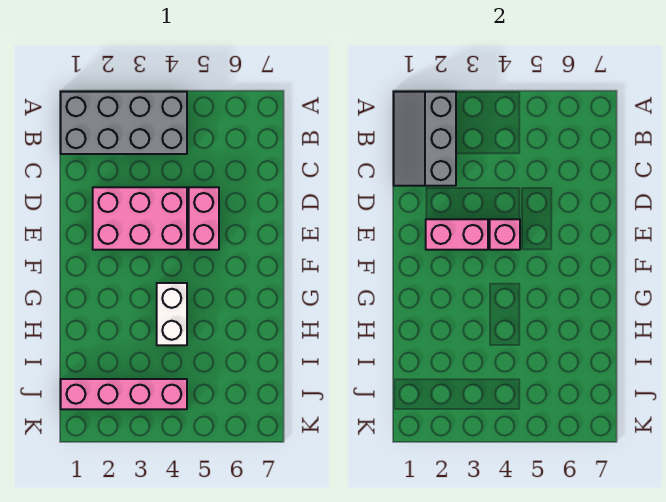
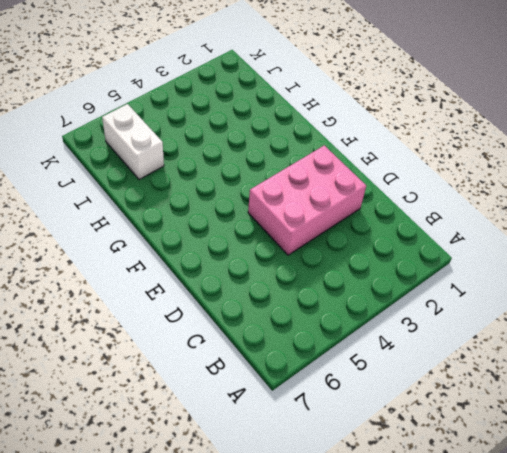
white 1x2 brick [102,104,164,180] -> white 1x2 brick moved to [157,283,187,345]
none -> grey 2x4 brick [61,92,187,154]
none -> pink 1x2 brick [189,187,219,250]

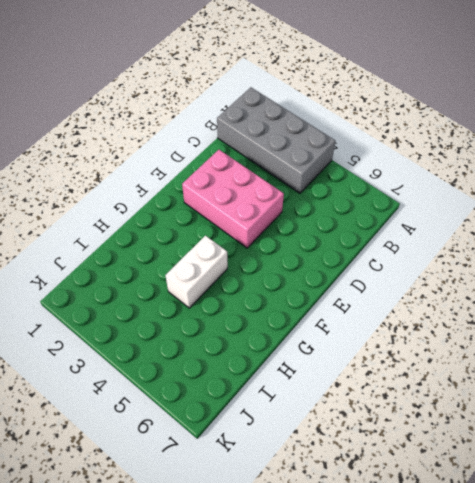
none -> pink 1x2 brick [189,187,219,250]
none -> pink 1x4 brick [61,379,187,409]

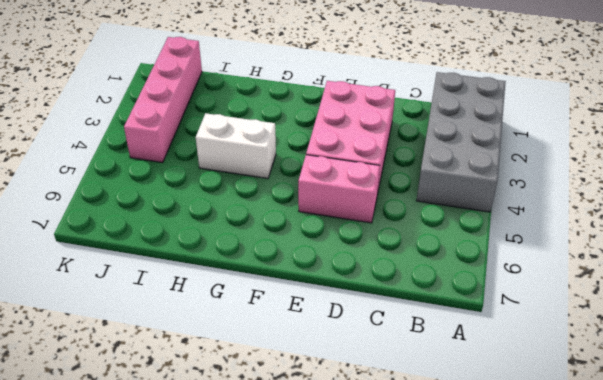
none -> grey 2x3 slope [394,92,456,186]
none -> pink 1x2 brick [426,219,488,250]

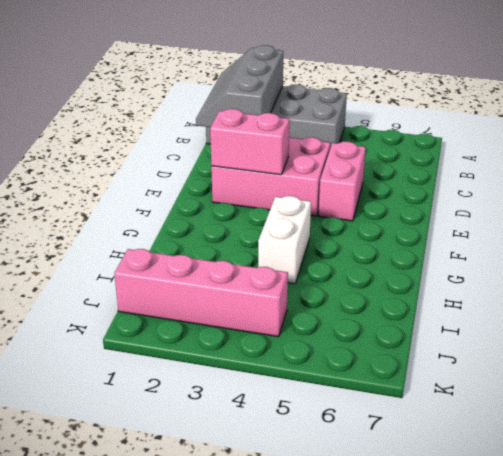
none -> pink 1x1 brick [490,219,520,250]

